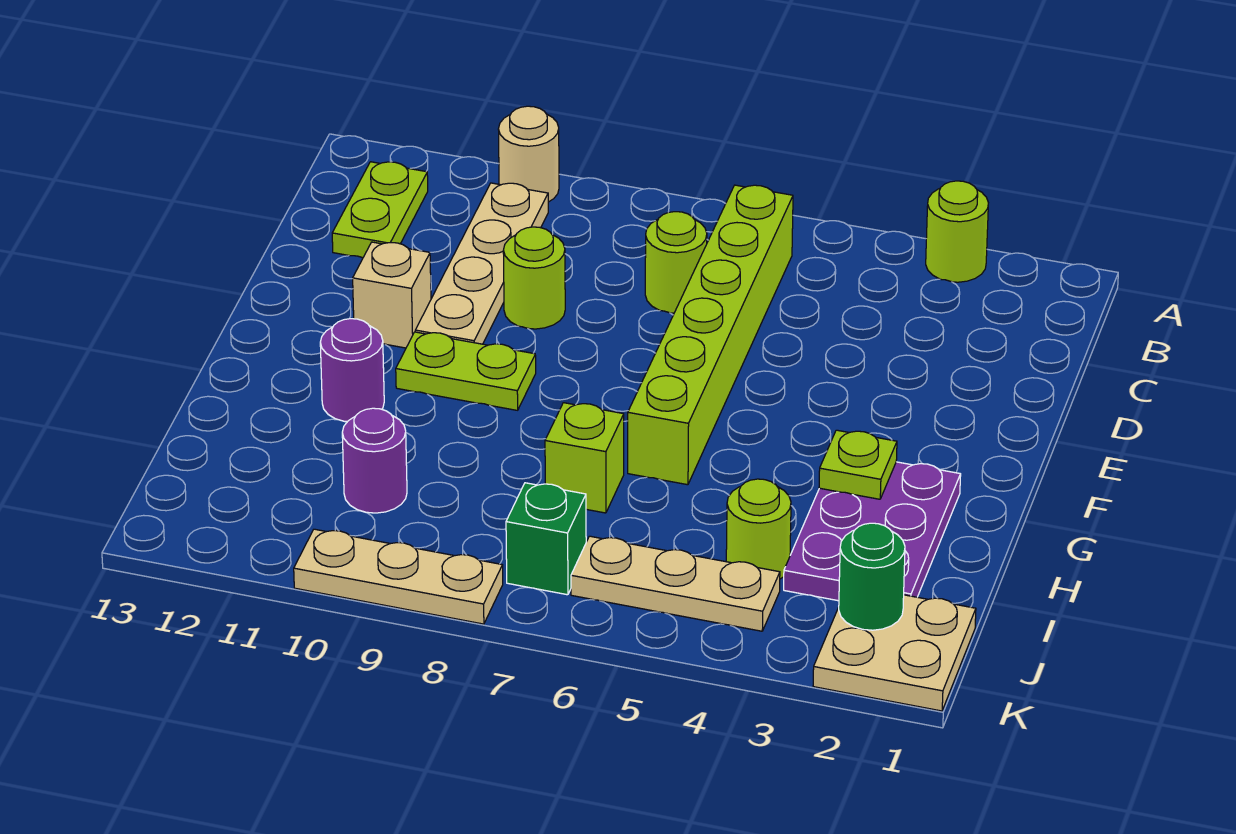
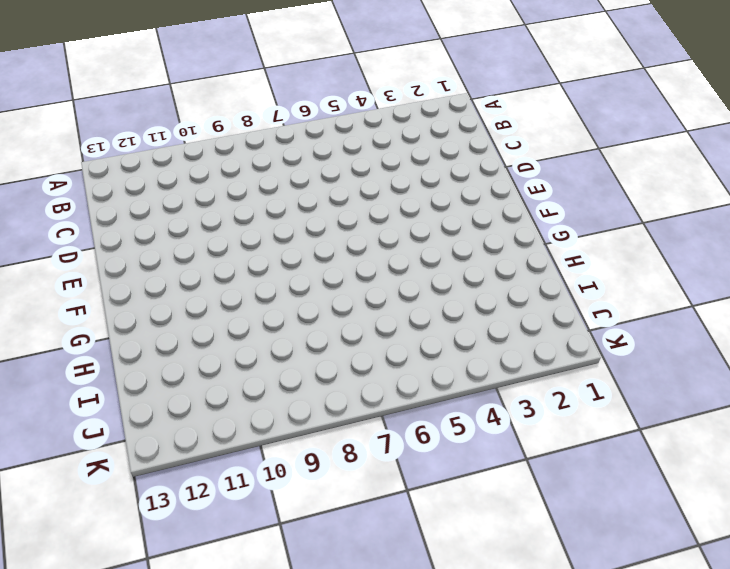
none -> lime 1x1 round brick [926,181,988,282]
none -> tan 1x1 round brick [498,106,559,202]
none -> lime 1x6 brick [628,185,793,485]

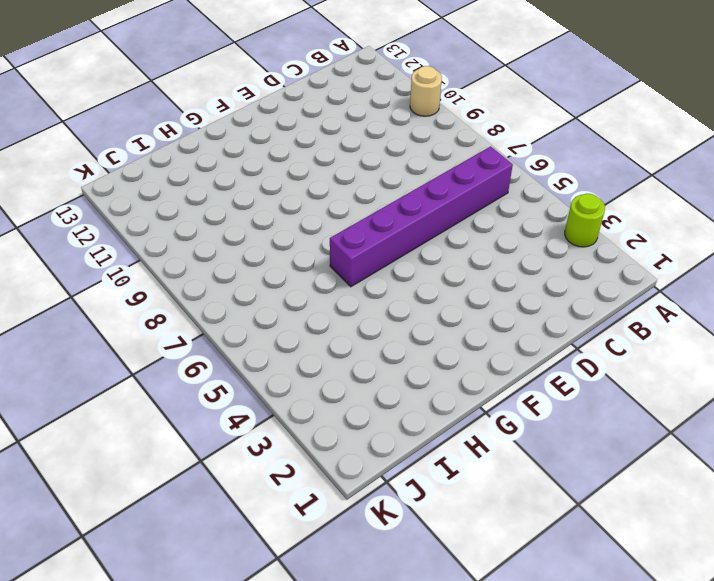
purple 1x6 brick [330,146,513,287] -> lime 1x6 brick [628,185,793,485]
none -> tan 1x4 plate [415,183,548,344]
none -> lime 1x2 plate [332,162,428,258]
none -> lime 1x1 round brick [645,212,707,313]

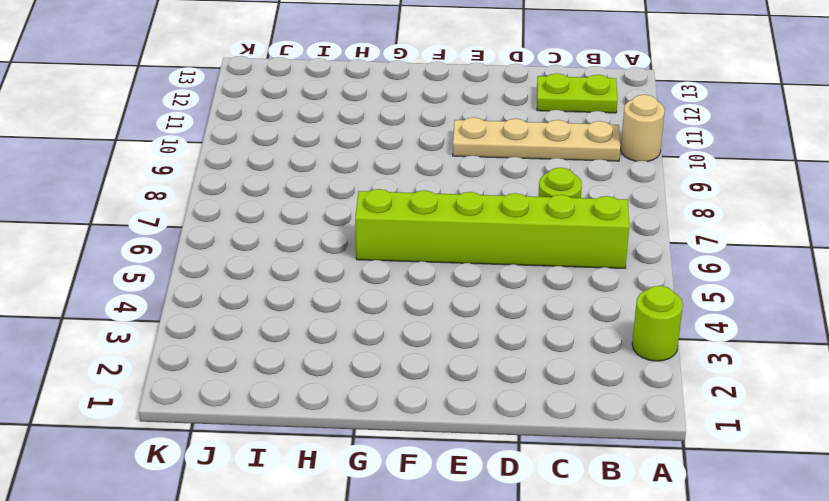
none -> lime 1x1 round brick [503,227,565,329]
none -> tan 1x1 brick [353,242,431,348]
none -> lime 1x2 plate [396,332,536,410]

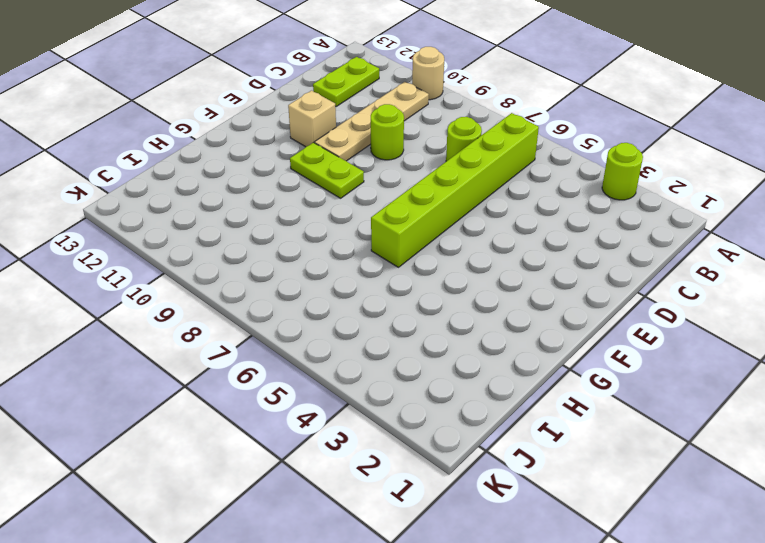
none -> purple 2x3 plate [784,462,961,601]
none -> purple 1x1 round brick [320,319,384,422]
none -> lime 1x1 brick [545,403,624,513]

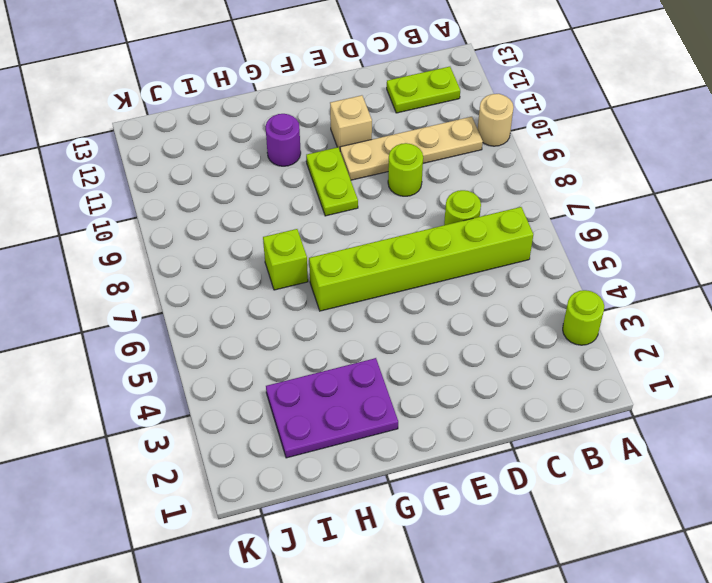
none -> lime 1x1 round brick [726,479,791,579]
none -> purple 1x1 round brick [342,408,407,513]
none -> tan 2x2 plate [813,595,976,711]

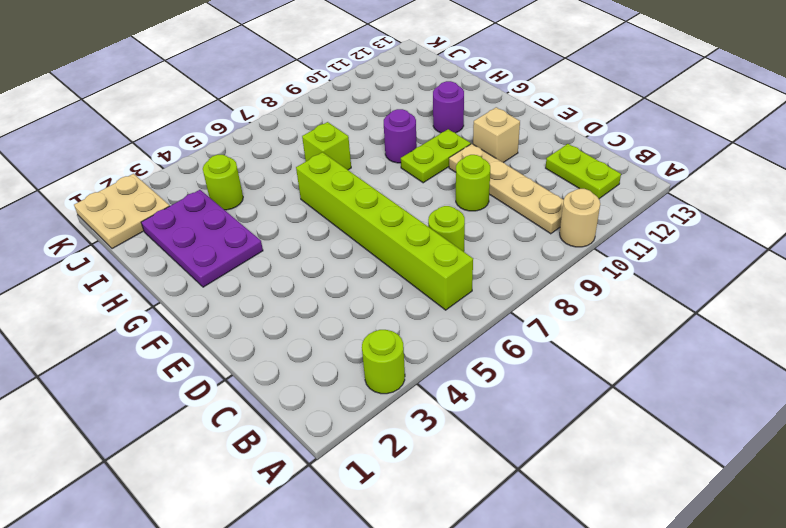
purple 1x1 round brick [384,109,417,163] -> purple 1x1 round brick moved to [342,408,407,513]
none -> tan 1x3 plate [571,536,780,631]
none -> green 1x1 brick [506,483,586,595]
none -> tan 1x3 plate [294,529,503,624]

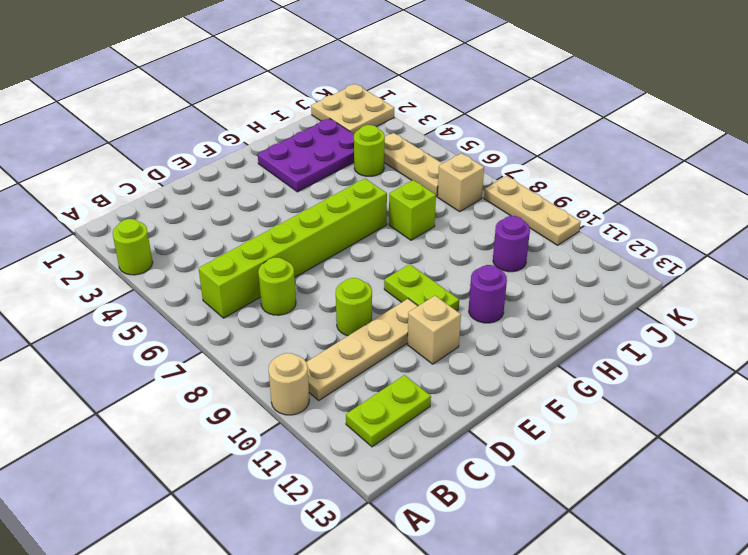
tan 1x1 brick [437,153,484,212] -> green 1x1 brick [506,483,586,595]
none -> lime 1x1 plate [819,430,897,499]
none -> green 1x1 round brick [839,523,905,630]

